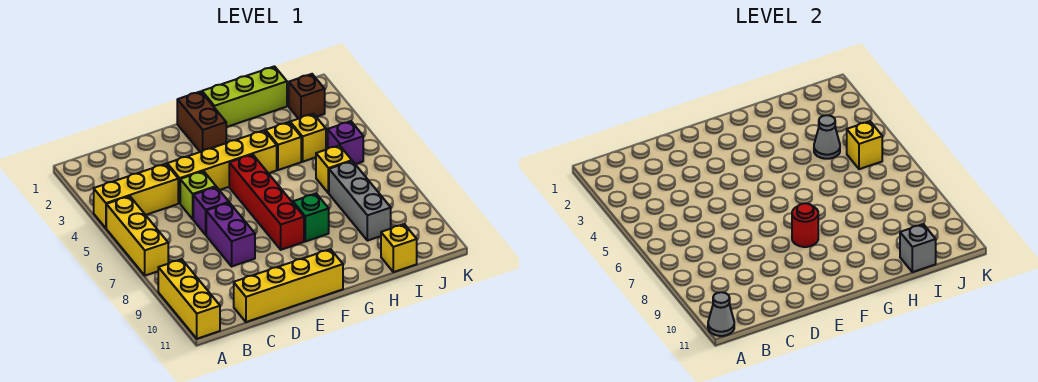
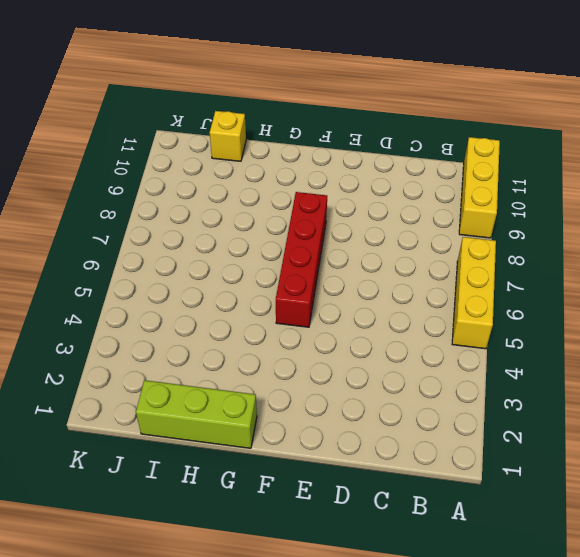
none -> yellow 1x3 brick [94,164,178,228]
none -> yellow 1x4 brick [234,249,343,322]
none -> yellow 1x4 brick [167,130,277,203]

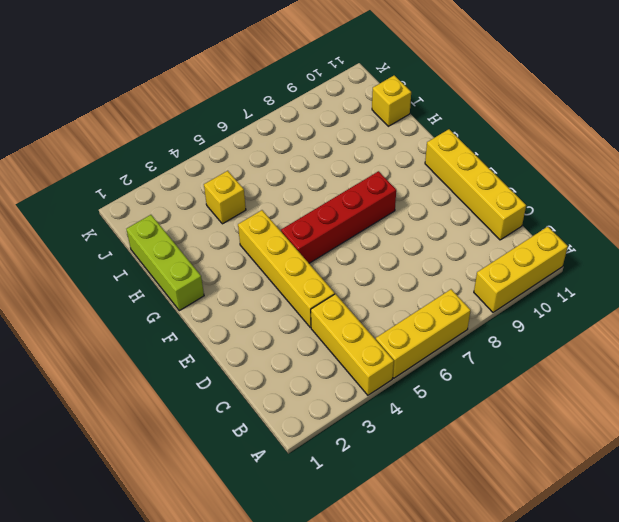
none -> lime 1x1 brick [180,171,216,219]
none -> purple 1x1 brick [193,187,229,235]
none -> purple 1x2 brick [206,203,255,266]

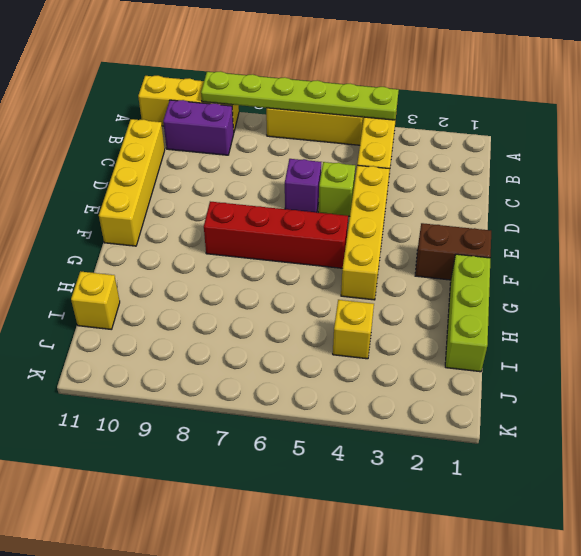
lime 1x6 plate [201,71,399,120] -> none
purple 1x2 brick [163,100,234,155] -> purple 1x2 brick moved to [206,203,255,266]
none -> green 1x1 brick [293,194,329,241]
none -> yellow 1x1 brick [266,122,301,170]
none -> yellow 1x1 brick [316,145,352,193]

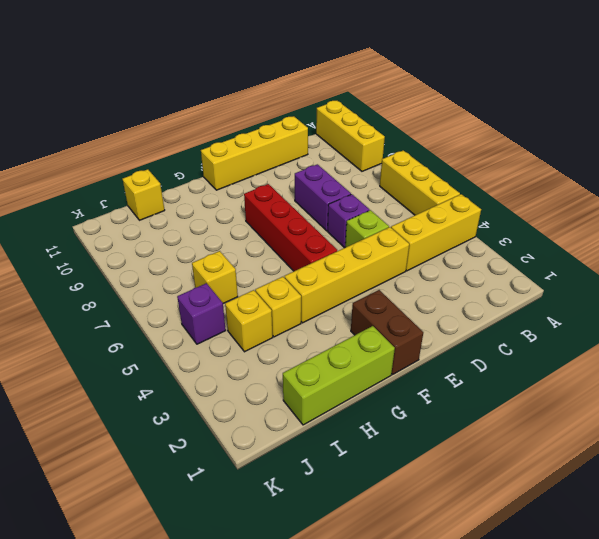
none -> green 1x1 brick [293,194,329,241]
none -> grey 1x3 brick [329,161,391,241]
none -> brown 1x1 brick [288,74,325,119]

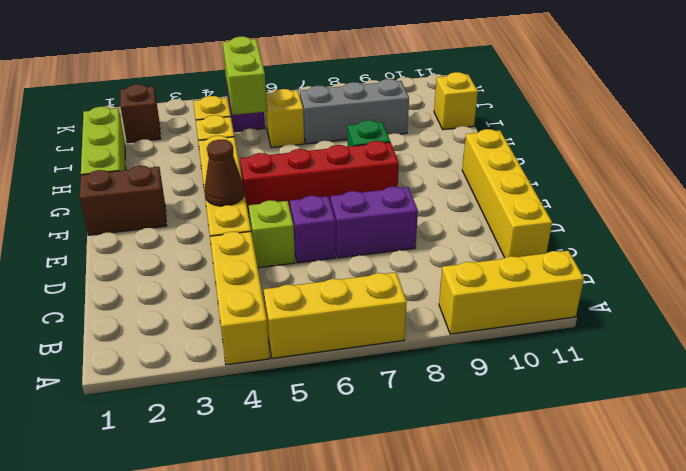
brown 1x1 cone [204,140,244,206] -> none
lime 1x2 brick [223,37,267,115] -> yellow 1x1 brick [847,121,882,169]
none -> grey 1x1 cone [708,292,734,336]
none -> red 1x1 round brick [792,203,818,247]
none -> grey 1x1 cone [814,115,840,159]

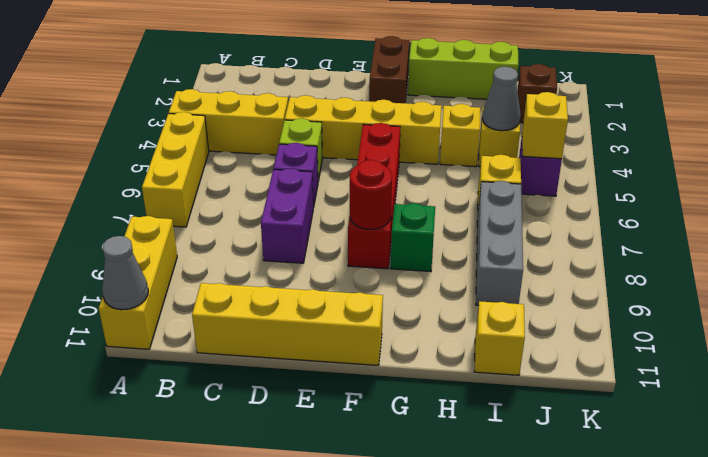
none -> grey 1x1 brick [900,224,936,272]

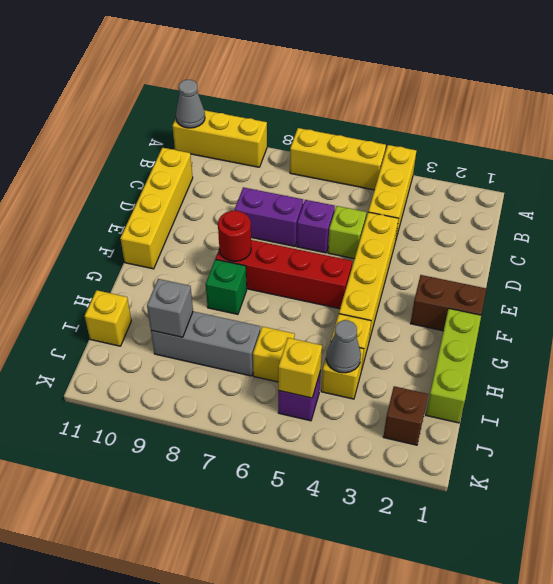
grey 1x1 brick [147,279,193,337] -> grey 1x1 brick moved to [900,224,936,272]

